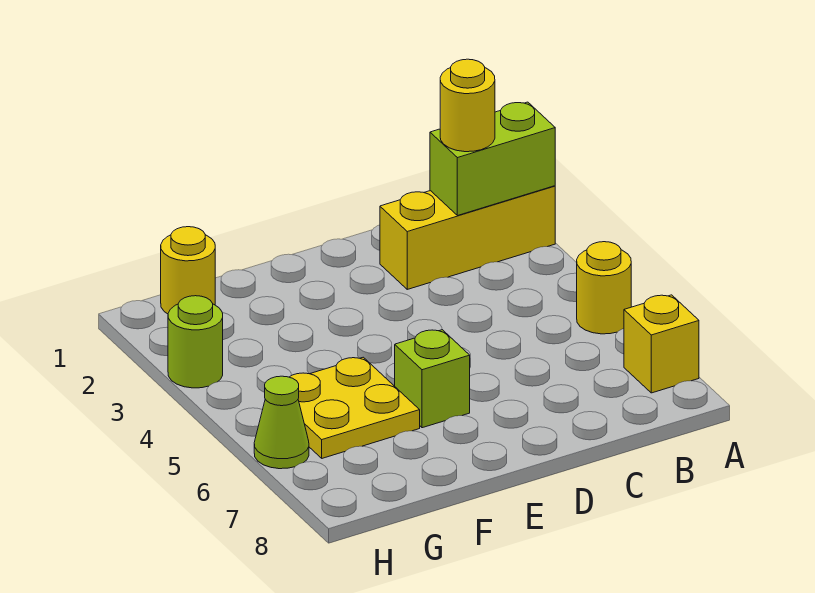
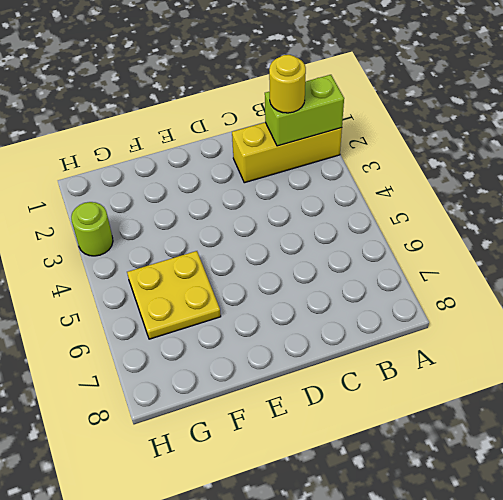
none -> yellow 1x1 round brick [577,242,631,334]
none -> yellow 1x1 brick [624,295,699,393]

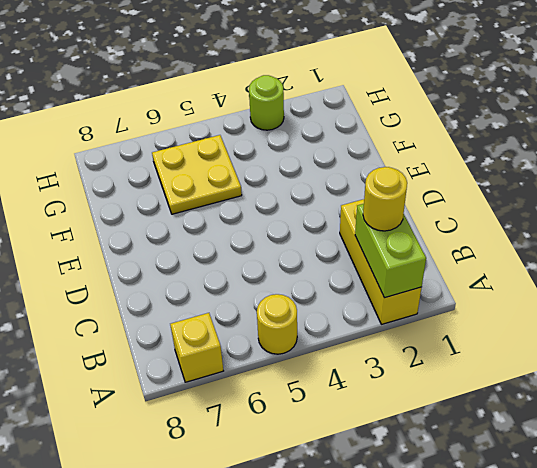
none -> lime 1x1 brick [395,330,470,428]
none -> yellow 1x1 round brick [161,227,215,314]

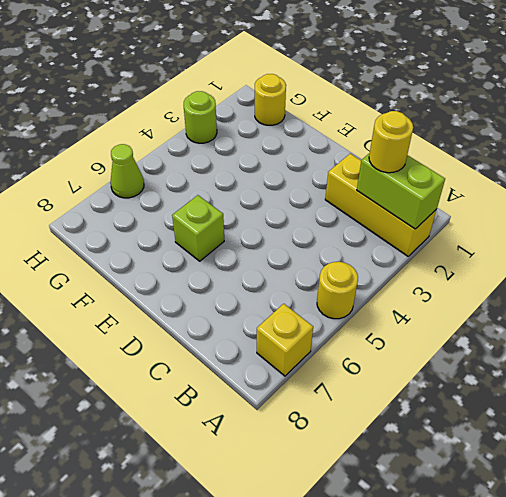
none -> yellow 2x2 plate [290,357,420,458]

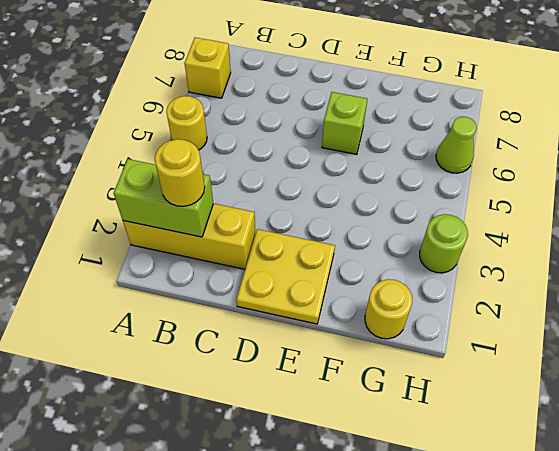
yellow 2x2 plate [236,229,335,324] -> yellow 2x2 plate moved to [290,357,420,458]

